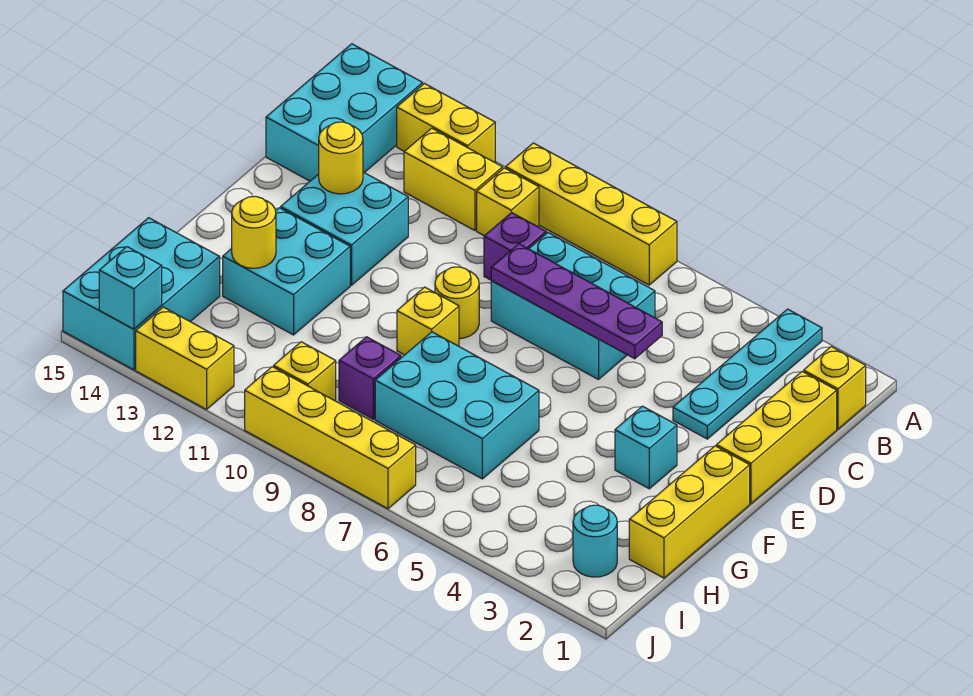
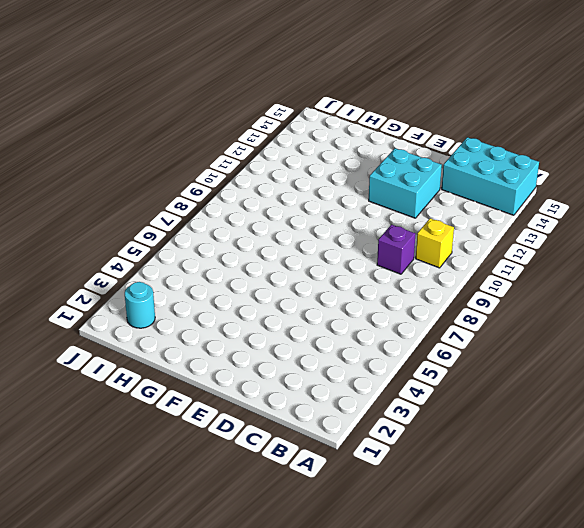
none -> cyan 1x4 plate [673,309,822,439]
none -> yellow 1x4 brick [506,143,677,285]
none -> yellow 1x2 brick [397,84,495,162]

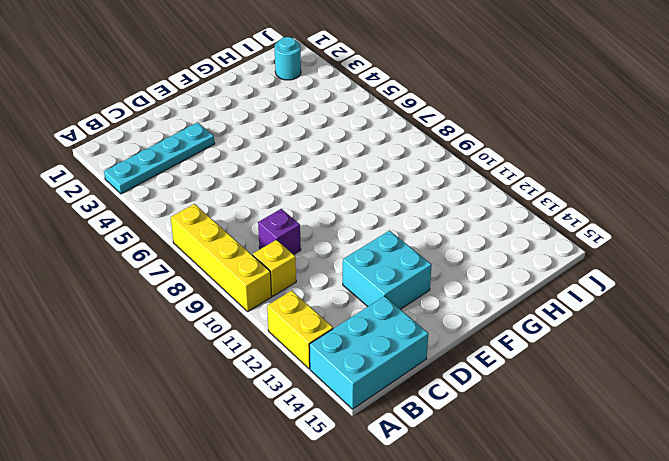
none -> yellow 1x1 brick [804,347,866,429]
none -> yellow 1x2 brick [404,128,503,231]
none -> yellow 1x3 brick [716,371,837,503]

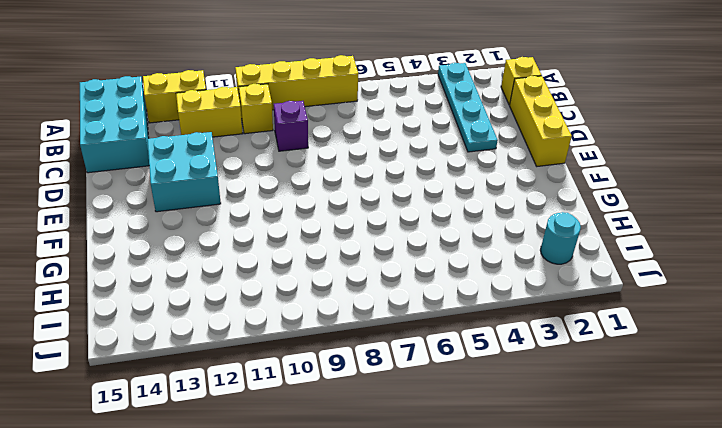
none -> cyan 2x3 brick [491,233,655,380]
none -> yellow 1x1 round brick [435,267,479,339]
none -> yellow 1x3 brick [629,446,750,578]

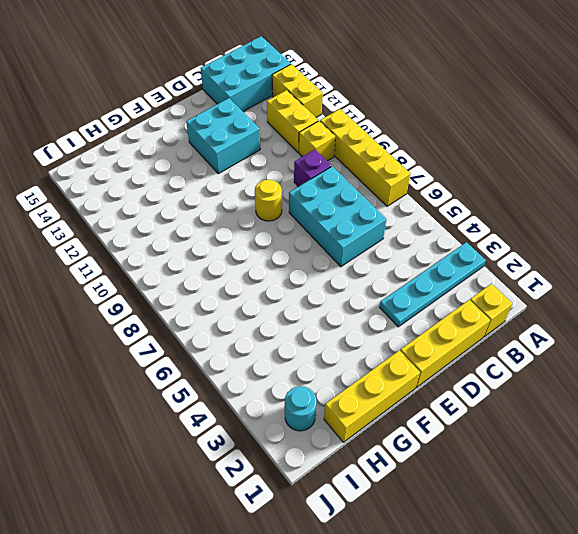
none -> cyan 1x1 brick [615,406,677,489]
none -> yellow 1x1 brick [397,287,459,355]
none -> cyan 2x2 brick [223,208,350,335]

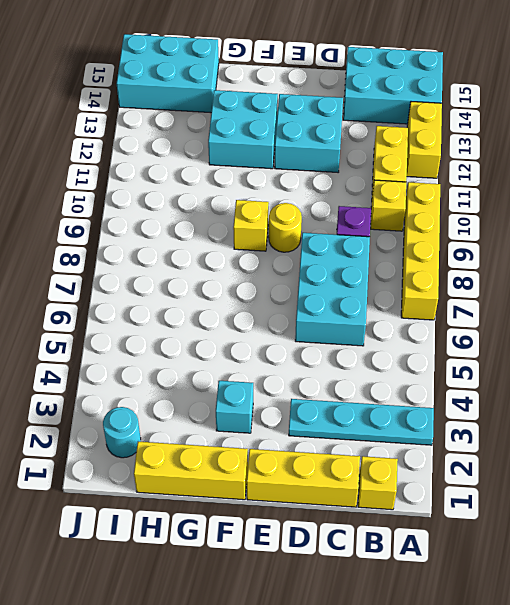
none -> cyan 2x3 brick [375,332,539,479]
none -> purple 1x1 brick [339,337,401,419]
none -> yellow 1x1 brick [274,342,336,401]

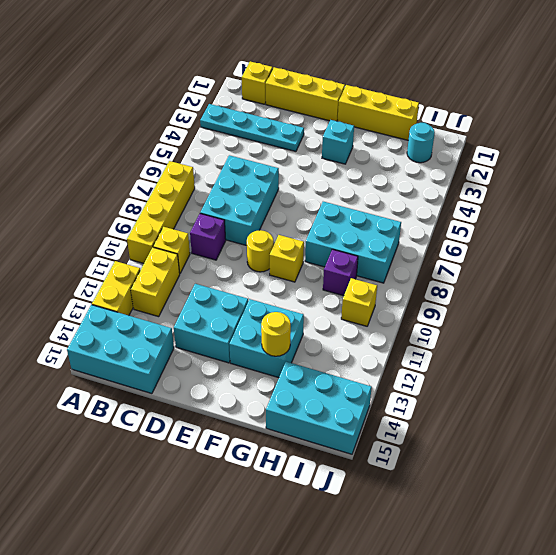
cyan 2x3 brick [305,202,401,283] -> cyan 2x3 brick turned to [375,332,539,479]
none -> yellow 1x4 brick [245,367,416,509]
none -> yellow 1x2 brick [136,307,234,409]
none -> purple 1x4 plate [491,244,662,359]

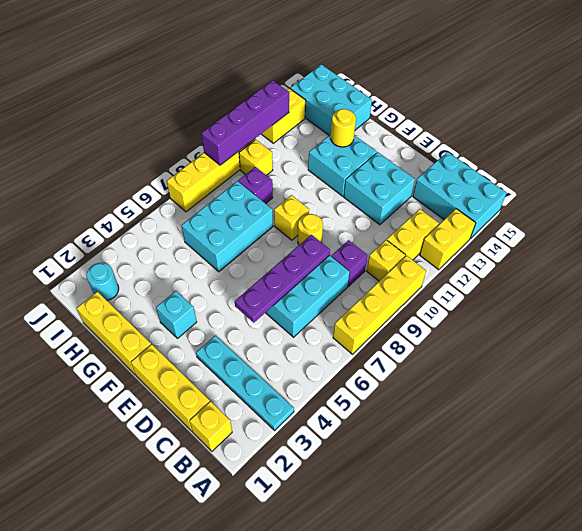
purple 1x4 brick [201,80,289,165] -> none
none -> yellow 1x1 round brick [319,122,363,194]
none -> cyan 1x1 brick [99,247,162,329]

